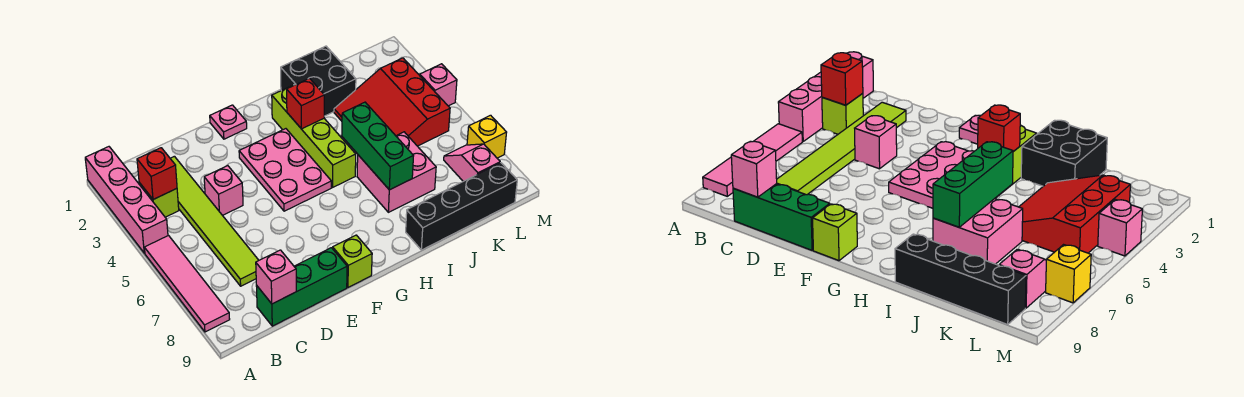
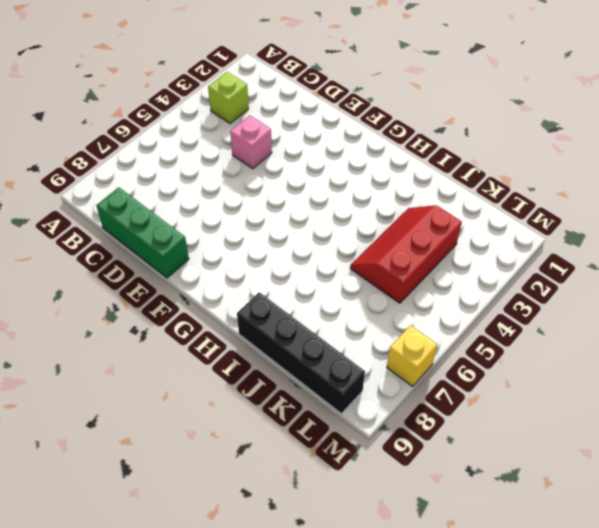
red 2x3 slope [350,205,462,303] -> red 3x3 slope [334,58,450,146]
none -> pink 1x4 brick [85,147,168,253]
none -> pink 1x4 tile [144,236,230,332]
none -> lime 1x6 tile [170,156,259,286]

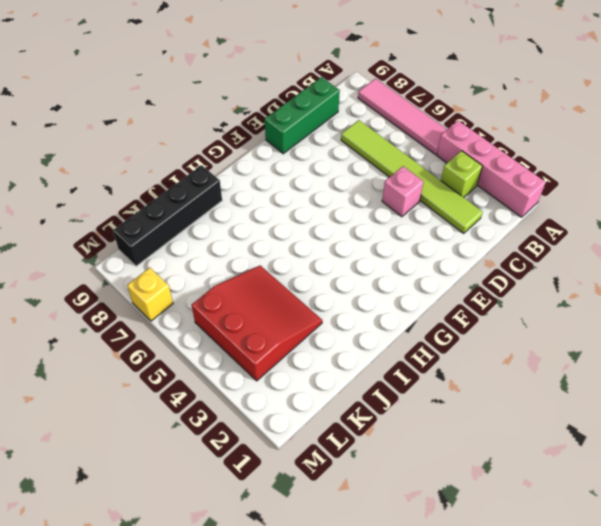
none -> pink 1x1 plate [210,105,247,139]
none -> pink 2x3 plate [239,129,331,211]
none -> lime 1x1 brick [333,235,372,287]

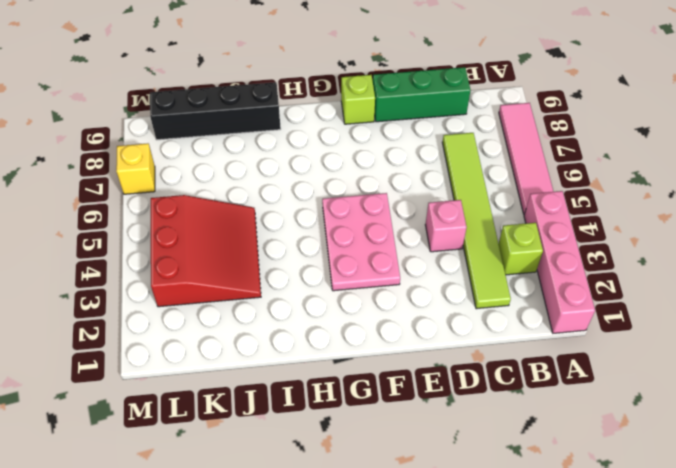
none -> pink 1x1 plate [210,105,247,139]
none -> lime 1x4 brick [272,85,356,187]
none -> black 2x2 brick [281,46,356,116]

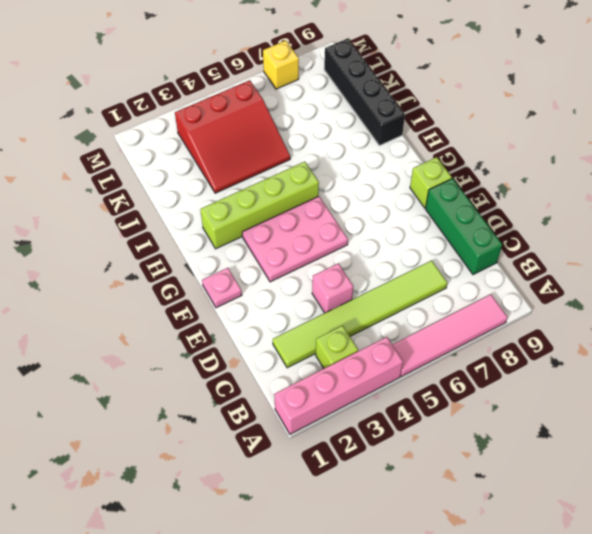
none -> black 2x2 brick [281,46,356,116]
none -> pink 2x2 brick [357,132,436,212]
none -> pink 1x2 slope [444,144,500,181]

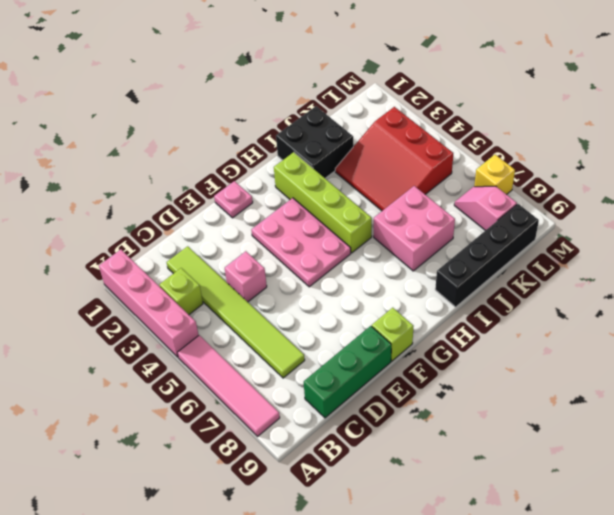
none -> pink 1x1 brick [420,64,457,106]
none -> red 1x1 brick [137,148,177,199]
none -> pink 1x1 brick [256,250,296,304]

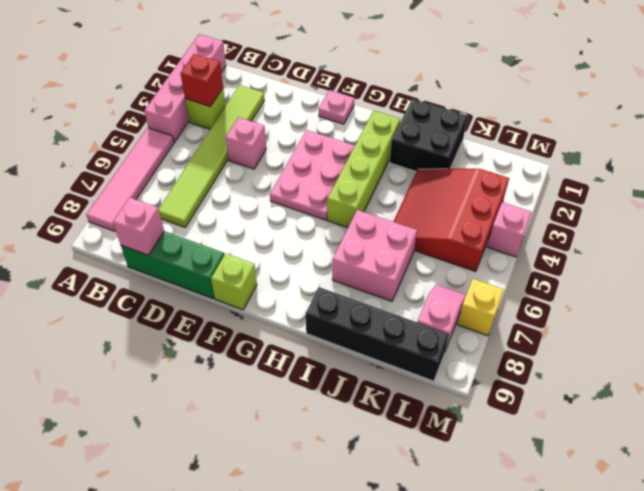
none -> red 1x1 brick [287,78,324,129]
none -> green 1x3 brick [342,102,413,190]

